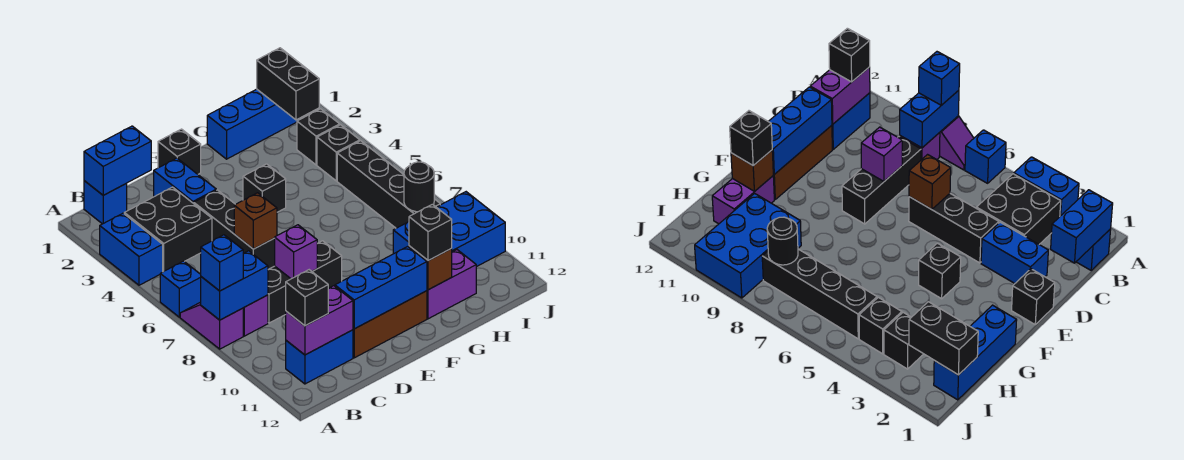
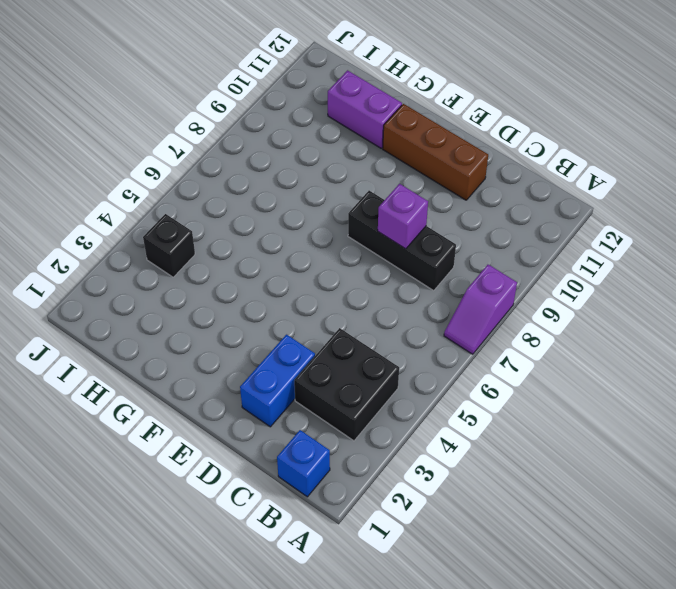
none -> blue 1x2 brick [100,213,163,285]
none -> blue 1x1 brick [160,261,201,317]
none -> purple 1x1 brick [243,295,268,336]
none -> blue 1x2 brick [286,330,353,384]

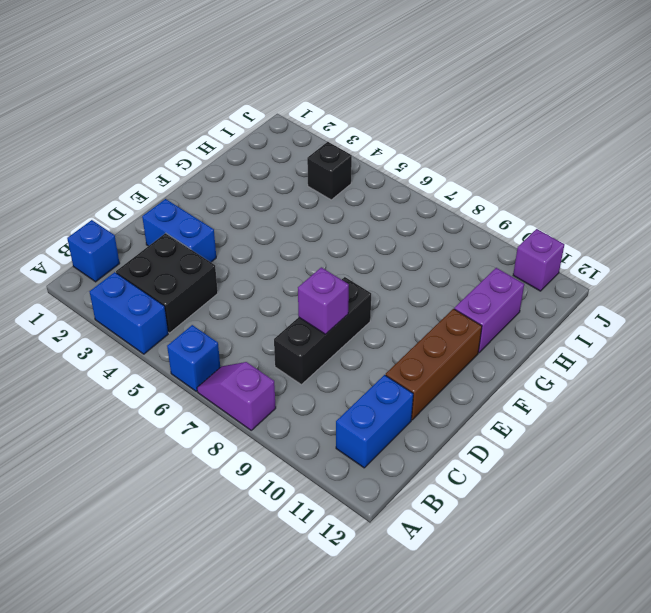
purple 1x1 brick [513,229,564,291] -> purple 1x1 brick moved to [243,295,268,336]
none -> black 1x3 brick [194,190,275,270]
none -> black 1x1 brick [158,129,201,174]
none -> black 1x1 brick [243,164,286,212]
none -> blue 1x3 brick [207,89,299,159]

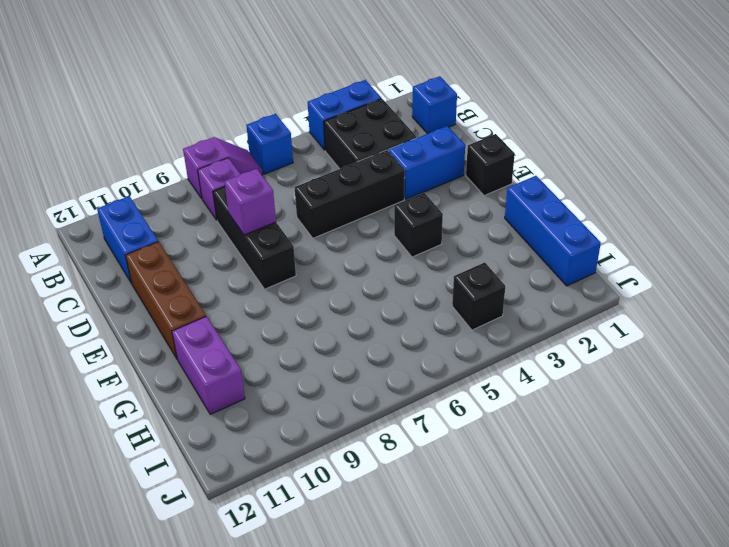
none -> blue 2x3 brick [393,192,505,267]
none -> black 1x1 brick [297,109,340,165]
none -> black 1x4 brick [337,141,440,228]
none -> blue 1x2 brick [201,251,268,320]

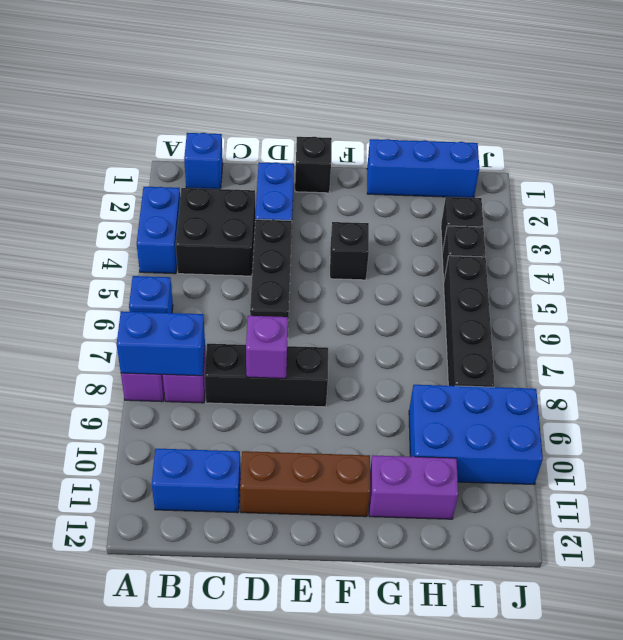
none -> blue 1x2 brick [84,126,151,195]
none -> purple 1x2 brick [286,286,353,355]
none -> brown 1x1 brick [234,193,277,249]
none -> blue 1x3 brick [335,247,427,329]

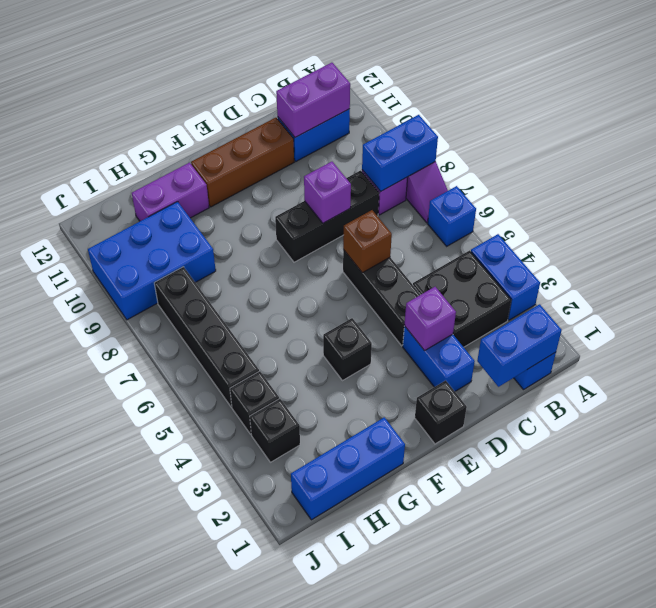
purple 1x1 brick [404,287,456,351] -> none
none -> blue 1x3 brick [335,247,427,329]
none -> brown 1x1 brick [409,246,452,290]
none -> black 1x2 brick [257,48,319,120]
none -> black 1x1 round brick [404,162,434,212]

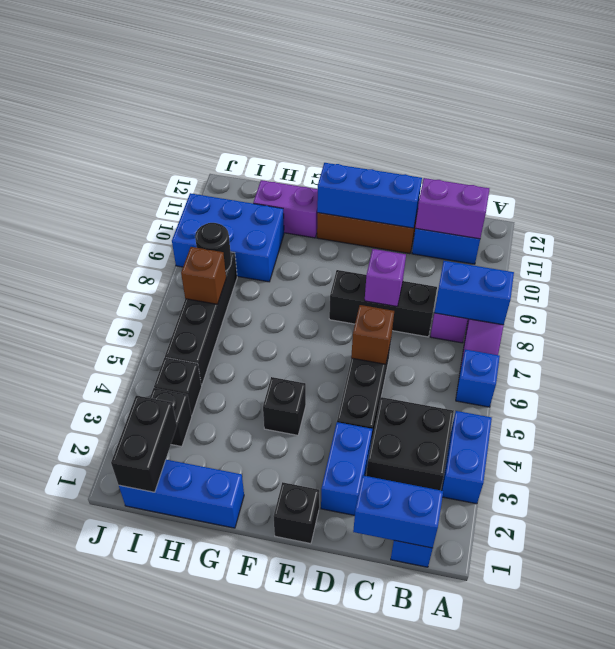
brown 1x1 brick [181,247,226,304] -> brown 1x1 brick moved to [409,246,452,290]
none -> blue 1x1 brick [201,235,244,291]
none -> black 1x1 brick [286,270,328,326]
none -> black 1x1 brick [409,204,452,261]

